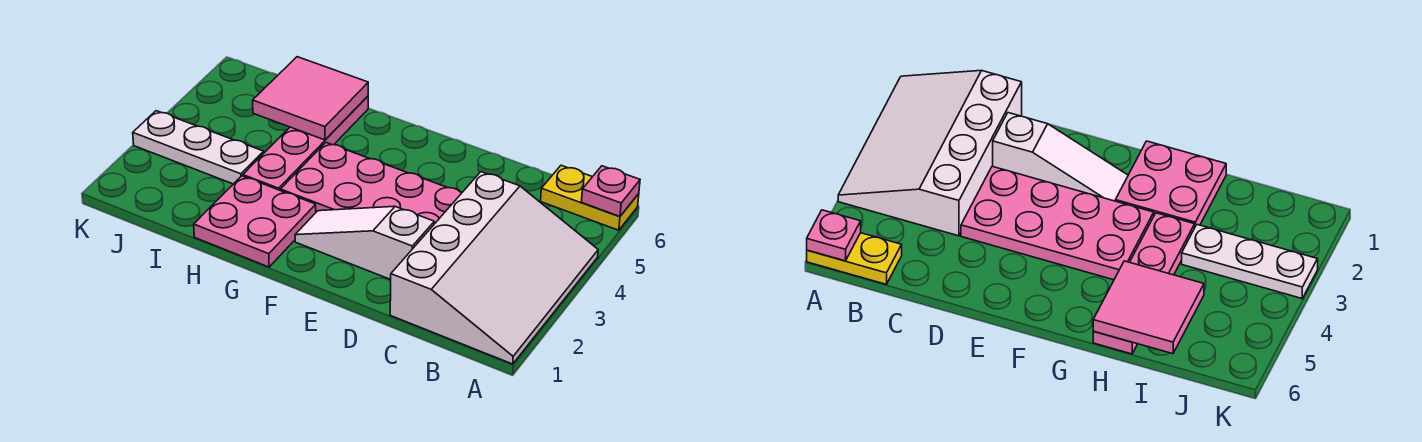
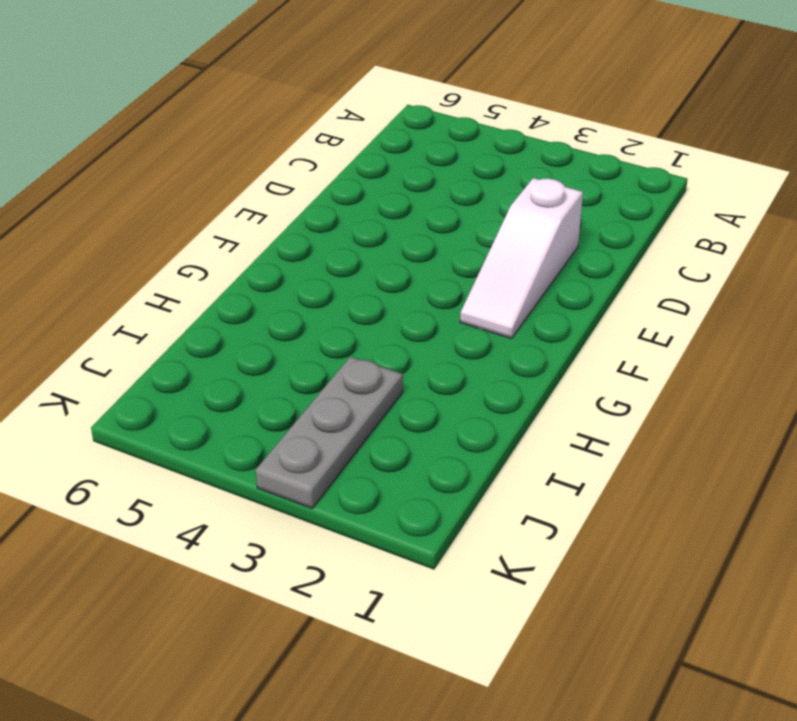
grey 1x3 plate [256,357,403,508] -> white 1x3 plate [133,111,264,184]
none -> white 3x4 slope [390,172,598,364]
none -> yellow 1x2 plate [541,165,639,230]

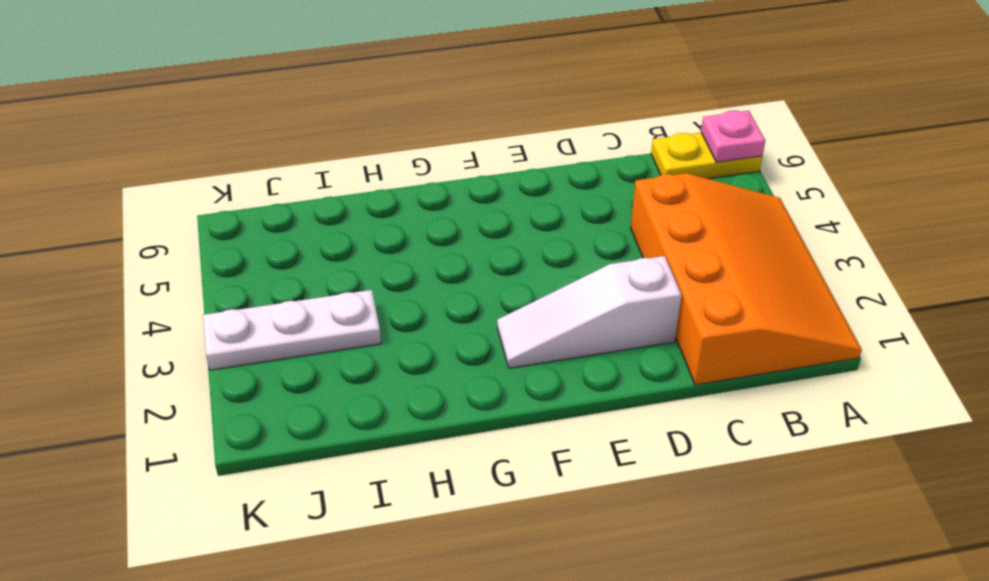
orange 3x4 slope [631,173,862,385] -> white 3x4 slope [390,172,598,364]
none -> pink 2x4 plate [281,143,461,224]
none -> pink 2x2 plate [194,176,316,267]

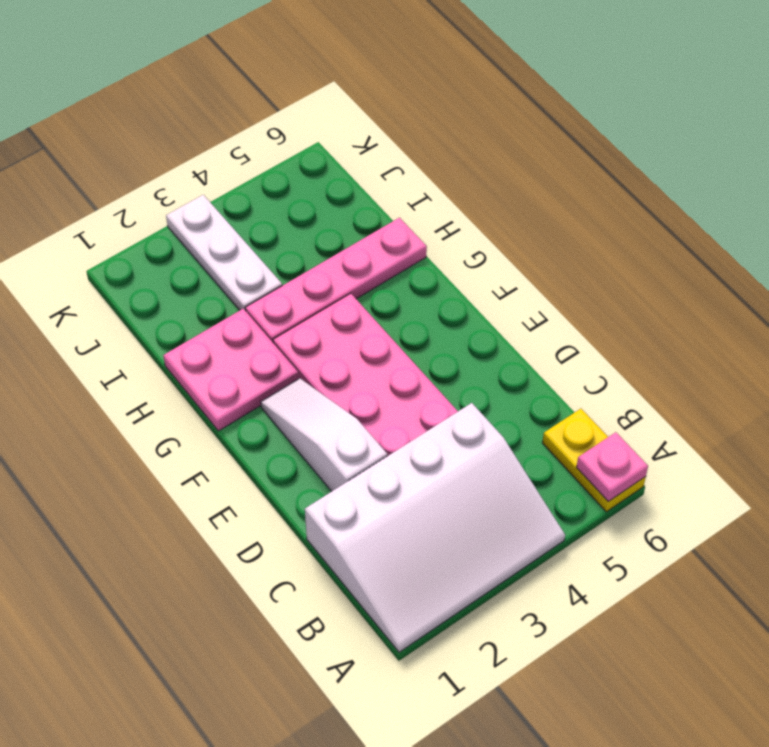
none -> pink 2x2 tile [253,57,368,140]

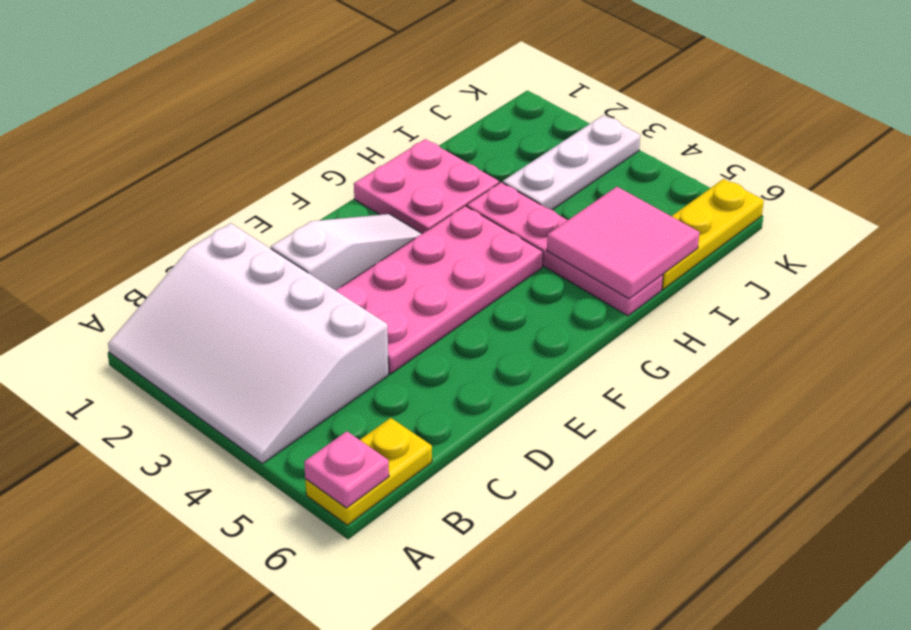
yellow 1x3 plate [662,179,764,289] -> none

